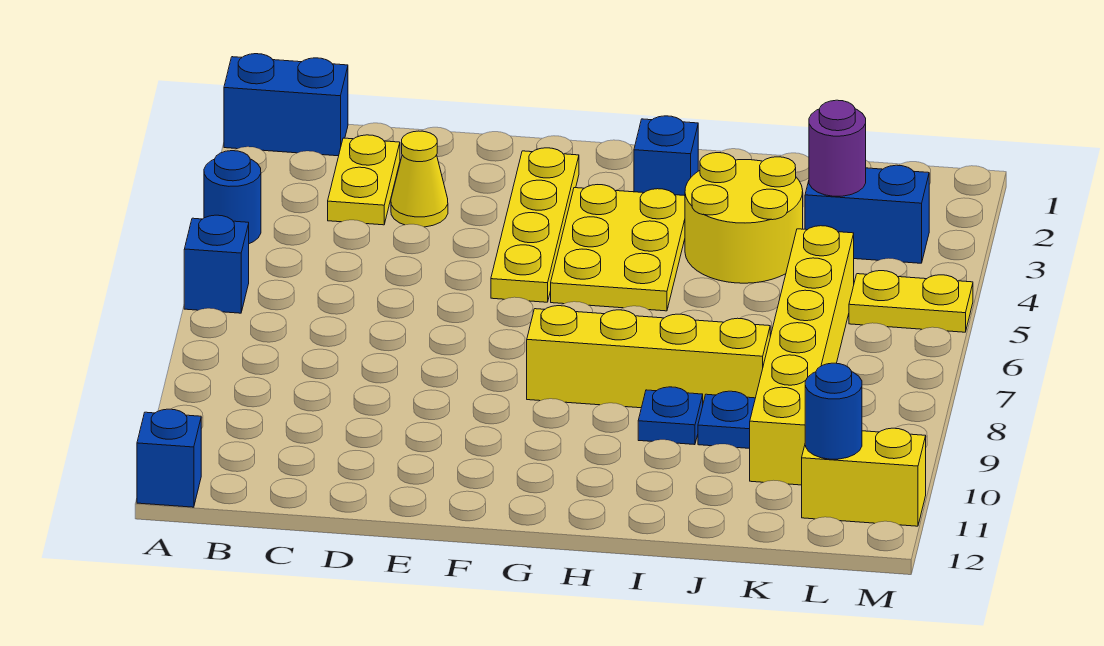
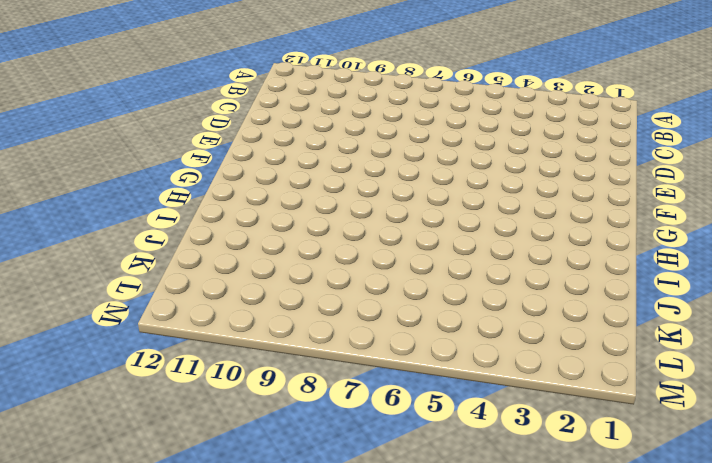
none -> blue 1x2 brick [224,54,348,156]
none -> blue 1x1 round brick [204,151,261,244]
none -> blue 1x1 brick [184,215,249,313]

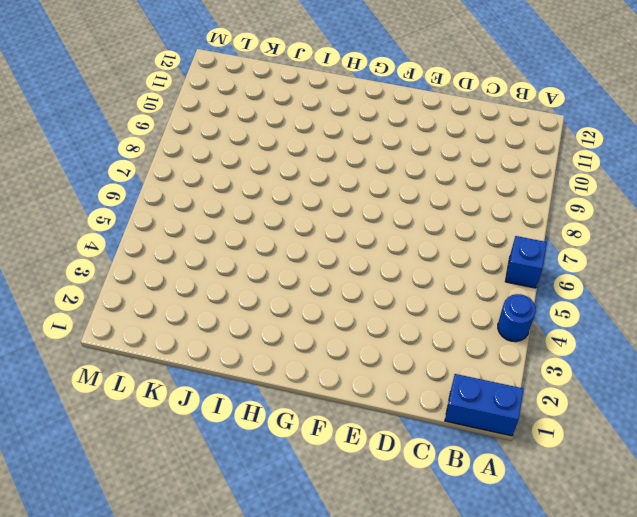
none -> blue 1x1 brick [137,409,201,507]
none -> yellow 1x2 plate [328,135,400,225]
none -> yellow 1x1 cone [391,131,448,227]

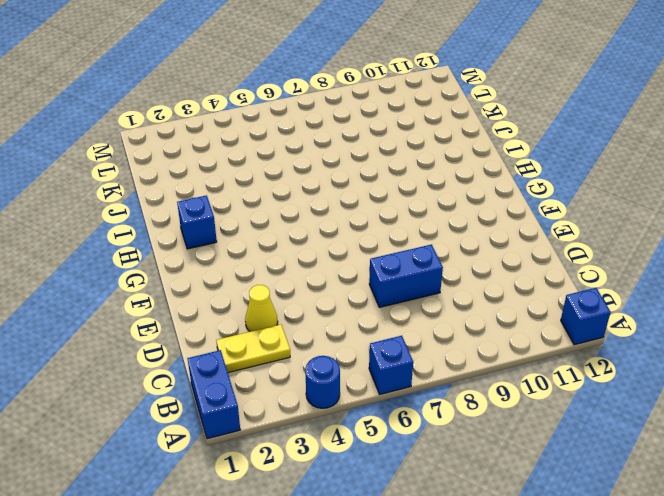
blue 1x2 brick [369,244,443,307] -> blue 1x2 brick turned to [805,165,929,263]
none -> yellow 1x4 plate [491,148,579,302]
none -> yellow 2x3 plate [551,185,685,311]
none -> yellow 1x4 brick [527,306,770,408]

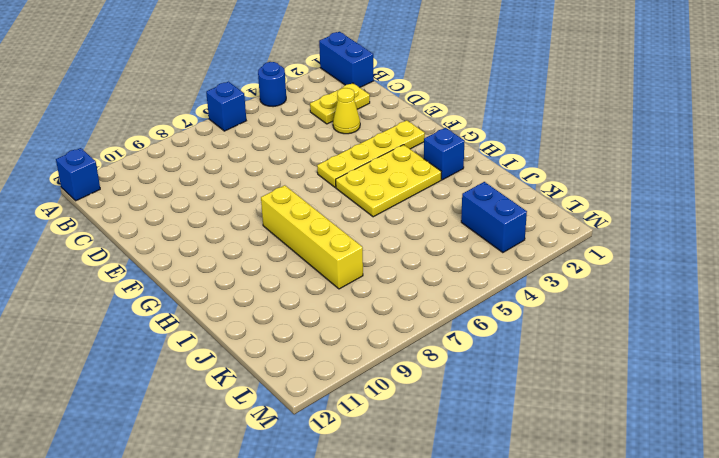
none -> yellow 2x2 round brick [685,153,803,283]
none -> blue 1x1 plate [638,387,703,445]
none -> blue 1x1 plate [698,391,755,448]

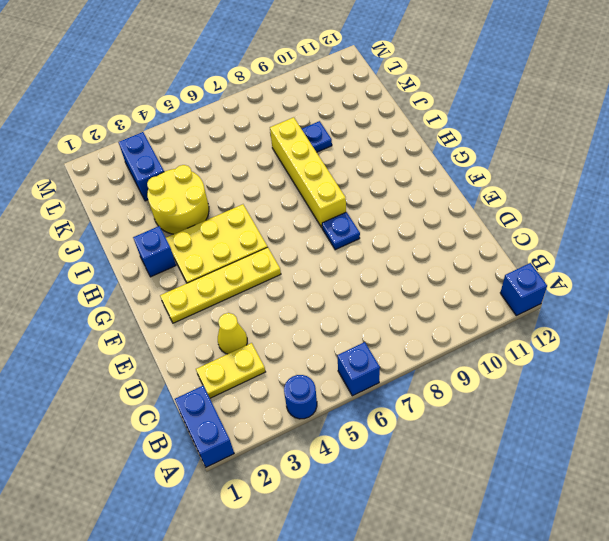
blue 1x1 plate [322,212,360,250] -> blue 1x1 plate moved to [638,387,703,445]
none -> yellow 1x6 brick [750,226,854,485]
none -> yellow 1x2 plate [849,271,973,332]
none -> yellow 1x2 brick [802,428,926,526]

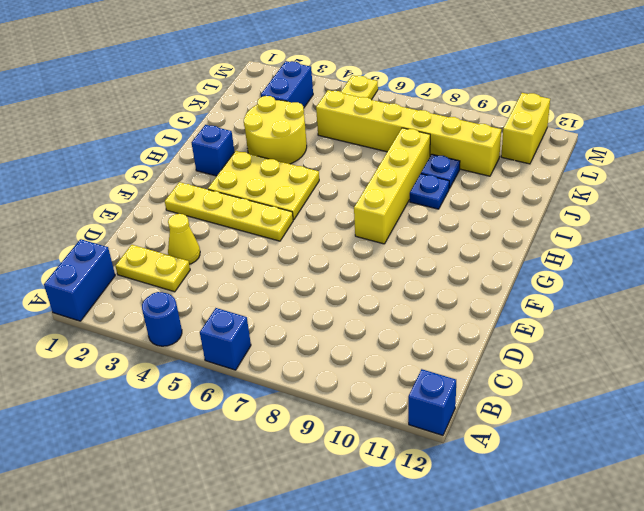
none -> purple 1x1 round brick [809,100,866,196]
none -> blue 1x1 round brick [805,363,862,459]

